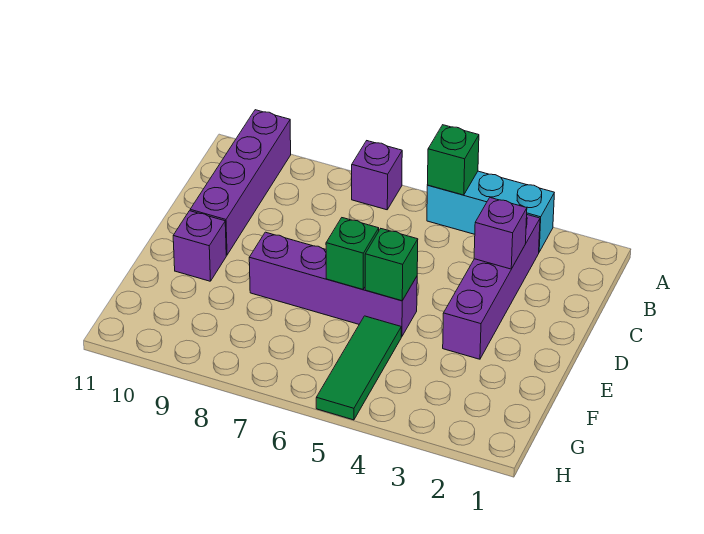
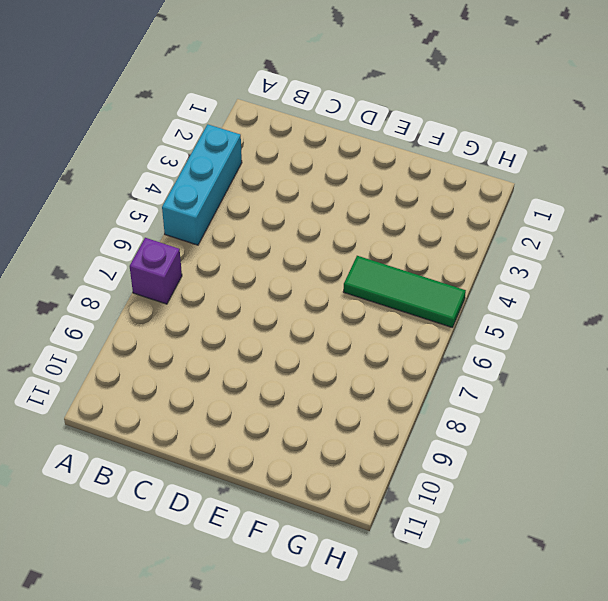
none -> purple 1x4 brick [190,110,291,255]
none -> purple 1x4 brick [443,215,540,359]

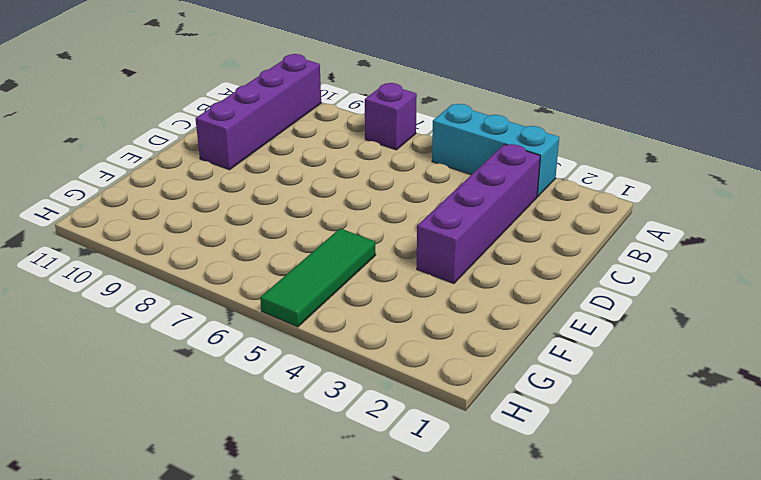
none -> purple 1x4 brick [249,232,417,337]
none -> purple 1x1 brick [173,211,226,281]

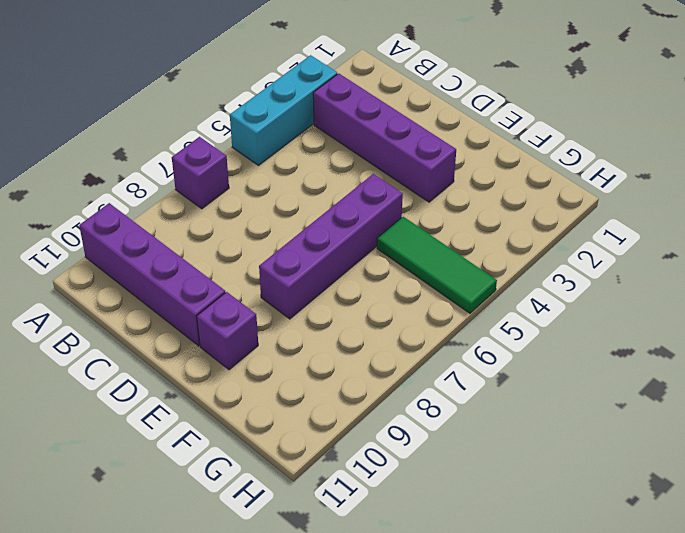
none -> green 1x1 brick [427,125,479,195]
none -> purple 1x1 brick [474,198,527,269]

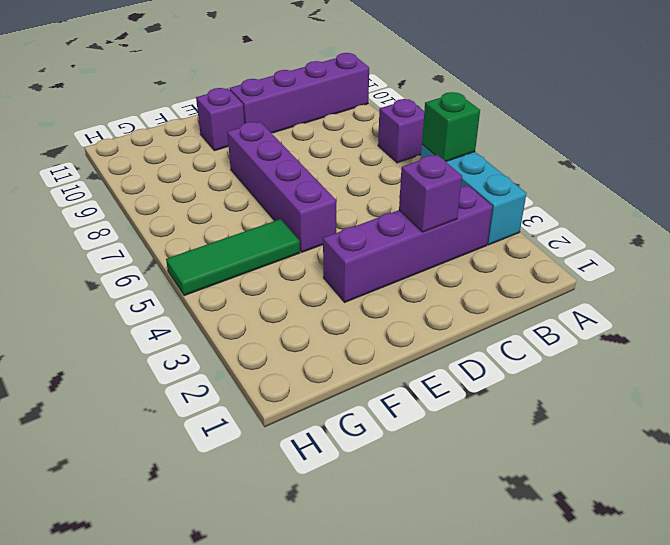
none -> green 1x1 brick [365,229,418,301]
none -> green 1x1 brick [326,218,379,289]

